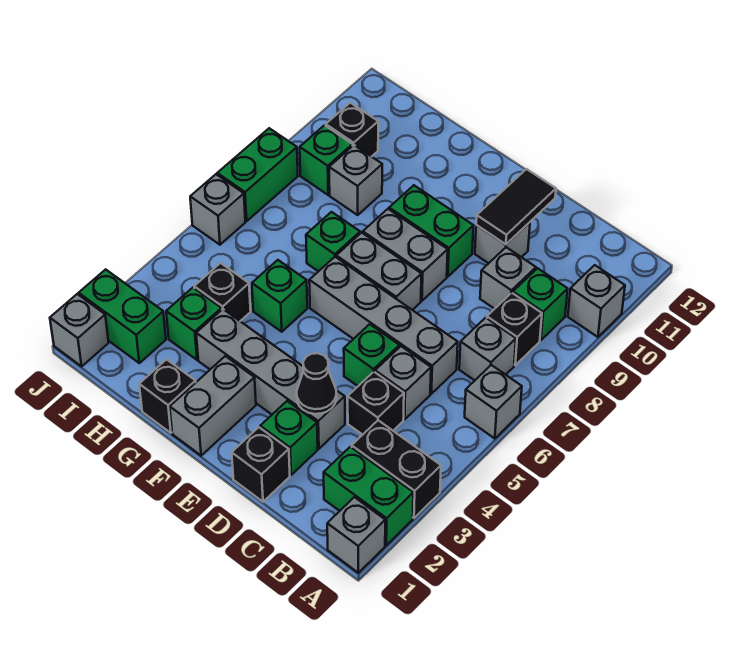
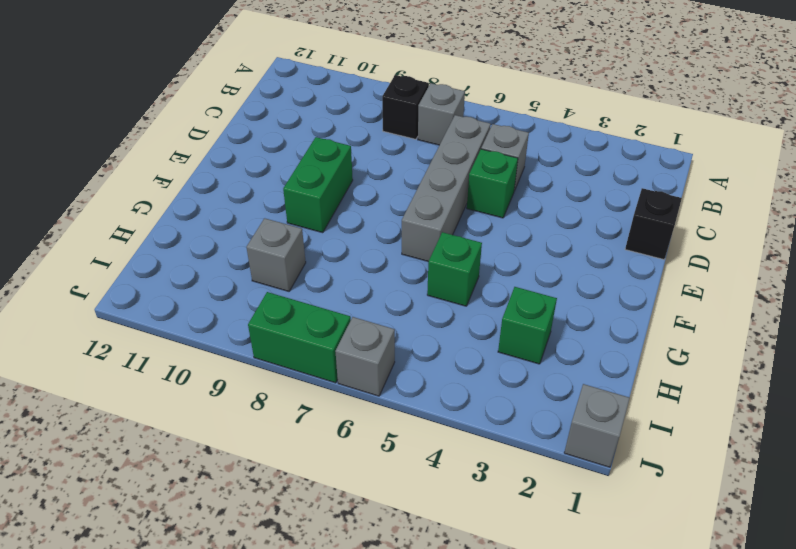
none -> grey 1x1 brick [327,497,385,573]
none -> green 1x2 brick [324,447,413,545]
none -> black 1x2 brick [352,420,441,518]
none -> grey 1x1 brick [465,365,522,439]

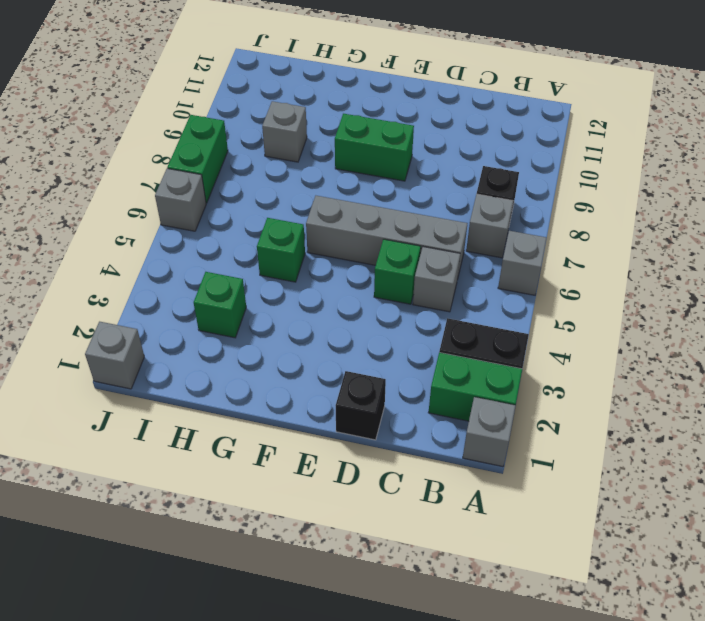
none -> grey 1x1 brick [568,265,625,337]
none -> green 1x1 brick [513,268,568,340]
none -> black 1x1 brick [348,372,404,435]
none -> grey 1x1 brick [480,247,536,309]

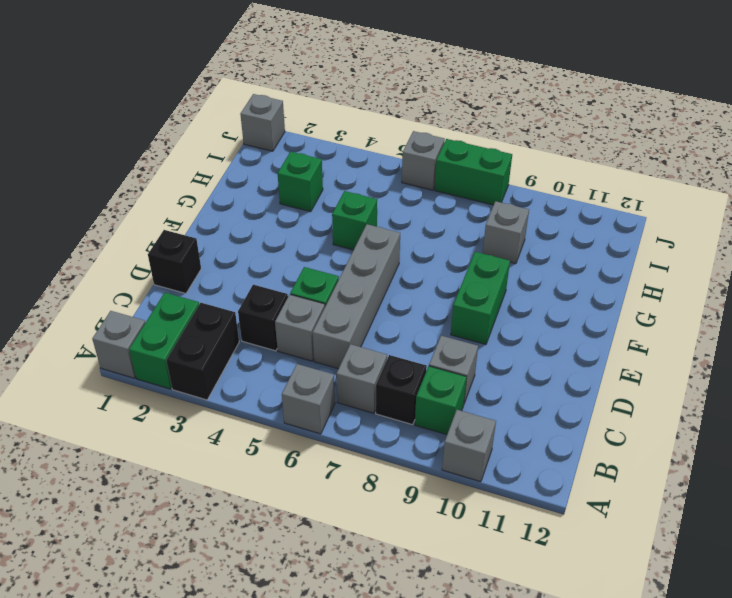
none -> green 1x1 brick [260,401,318,475]
none -> grey 1x4 brick [196,309,345,449]
none -> grey 1x1 brick [475,222,530,263]
none -> grey 1x2 brick [336,233,421,310]

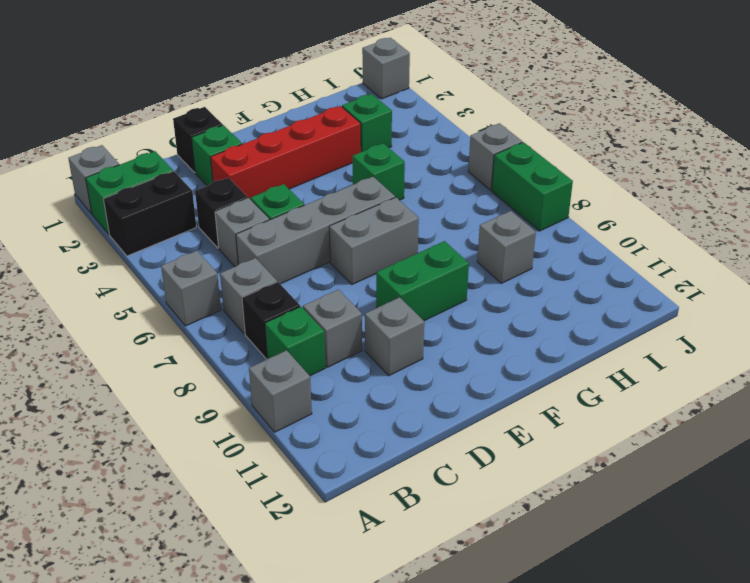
red 1x4 brick [211,106,361,200] -> grey 1x4 brick [196,309,345,449]
none -> grey 1x2 brick [363,209,448,301]
none -> grey 1x2 brick [170,356,256,456]
none -> black 1x1 brick [139,360,196,433]
none -> green 1x1 brick [306,212,360,272]

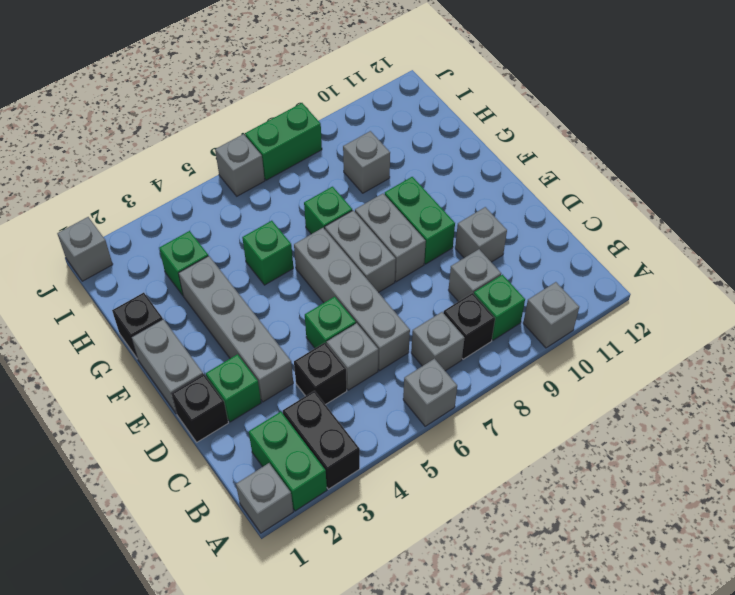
grey 1x2 brick [131,319,203,414] -> grey 1x2 brick turned to [170,356,256,456]
none -> black 1x1 brick [194,263,251,321]
none -> green 1x2 brick [79,269,166,363]
none -> green 1x1 brick [300,125,353,195]
none -> black 1x1 brick [326,103,378,157]

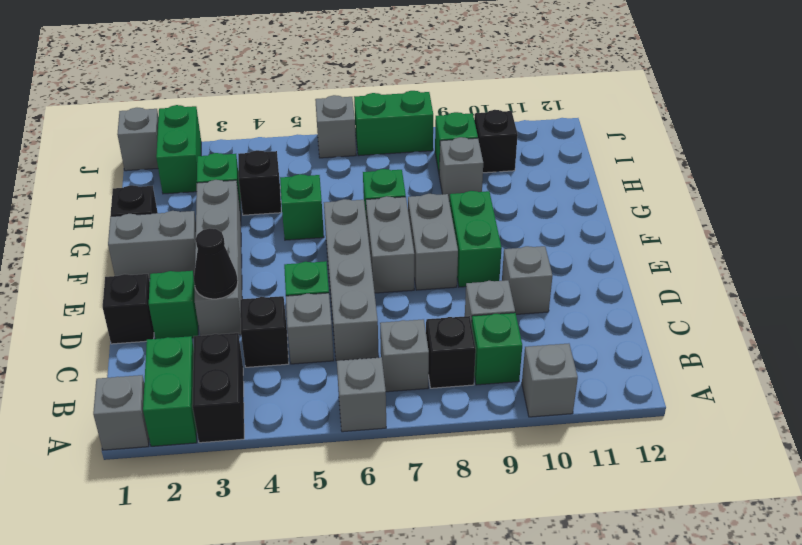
none -> black 1x2 tile [476,169,556,244]

